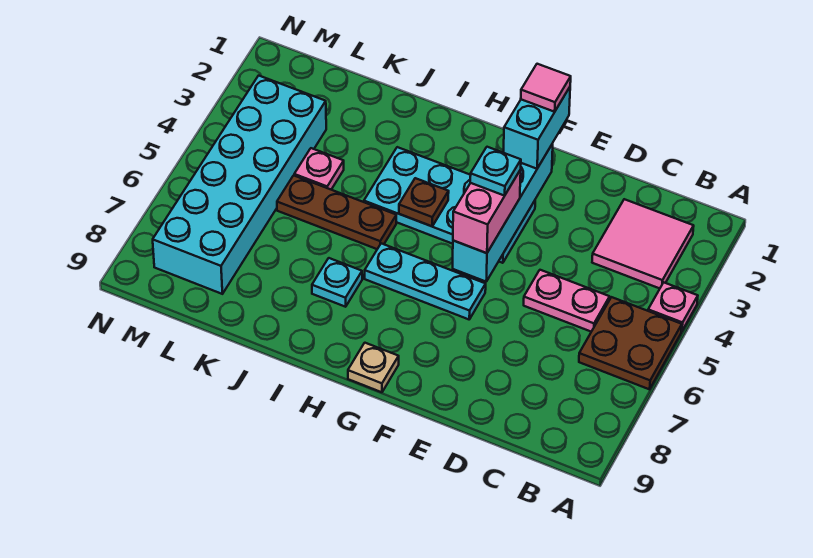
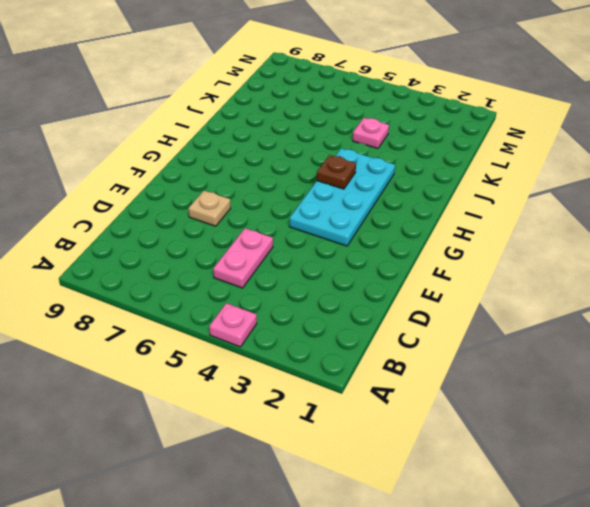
tan 1x1 plate [189,191,231,226] -> tan 1x1 plate moved to [348,343,399,392]
none -> brown 2x2 plate [579,297,682,389]
none -> pink 2x2 tile [592,199,694,288]
none -> cyan 1x3 plate [365,243,486,319]

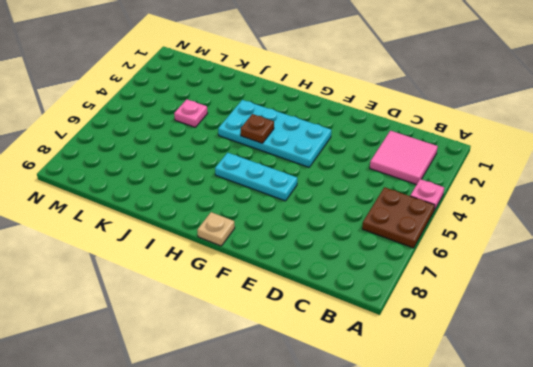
none -> pink 1x2 plate [524,270,610,332]
none -> brown 1x3 plate [277,175,396,249]
none -> cyan 1x1 plate [312,258,362,307]

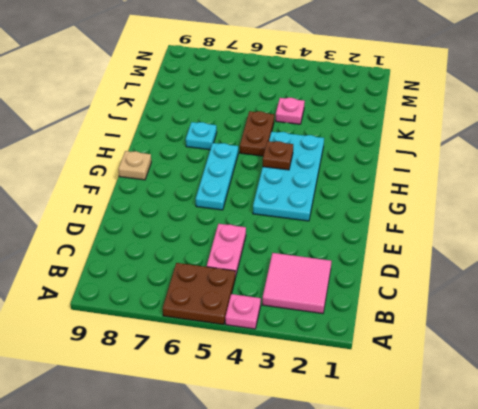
brown 1x2 plate [240,111,274,156] -> brown 1x3 plate [277,175,396,249]
none -> cyan 2x6 brick [153,76,326,294]
none -> cyan 1x4 brick [453,144,553,282]
none -> cyan 1x2 brick [503,87,570,169]

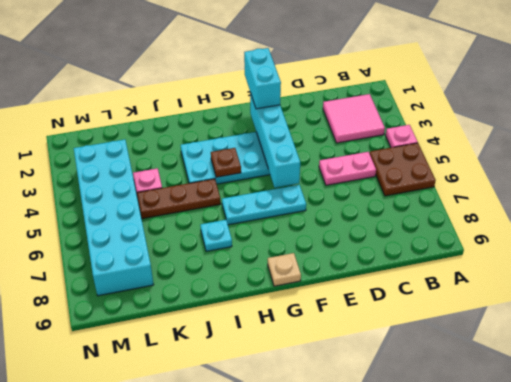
none -> pink 1x2 brick [453,170,521,253]
none -> pink 1x1 tile [521,64,571,112]
none -> cyan 1x1 plate [470,147,521,196]

